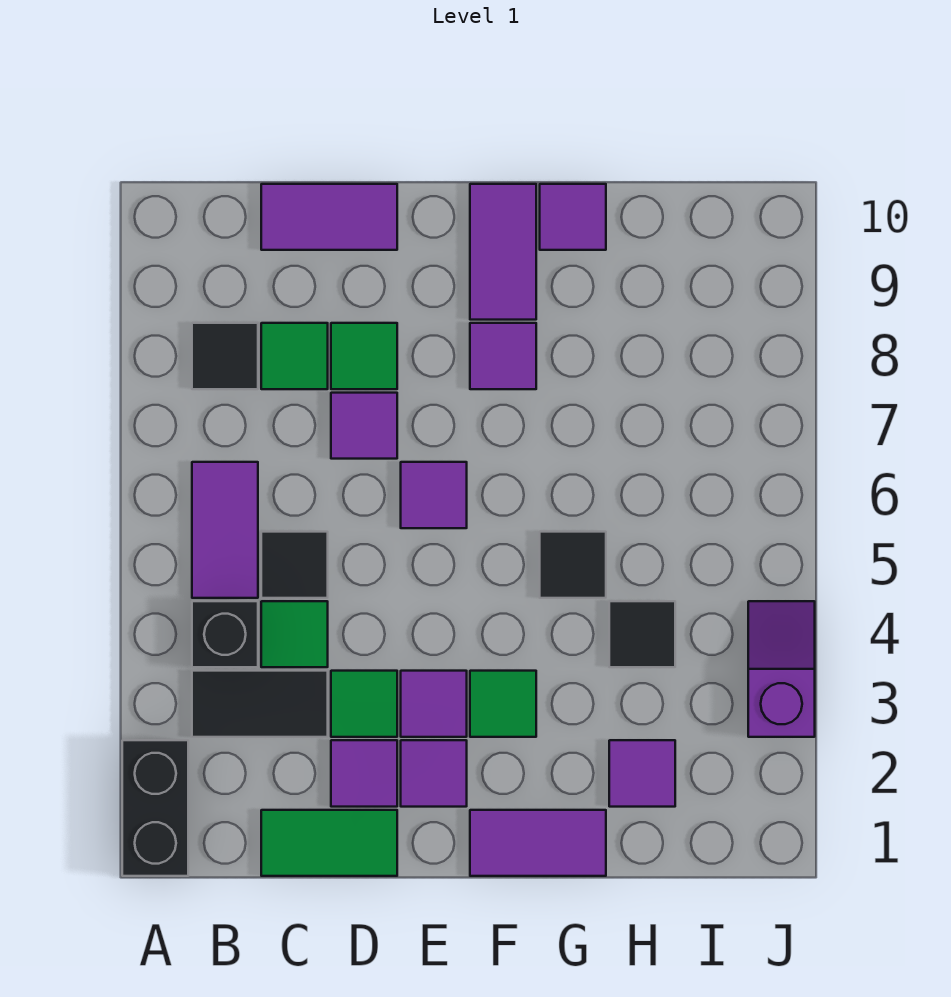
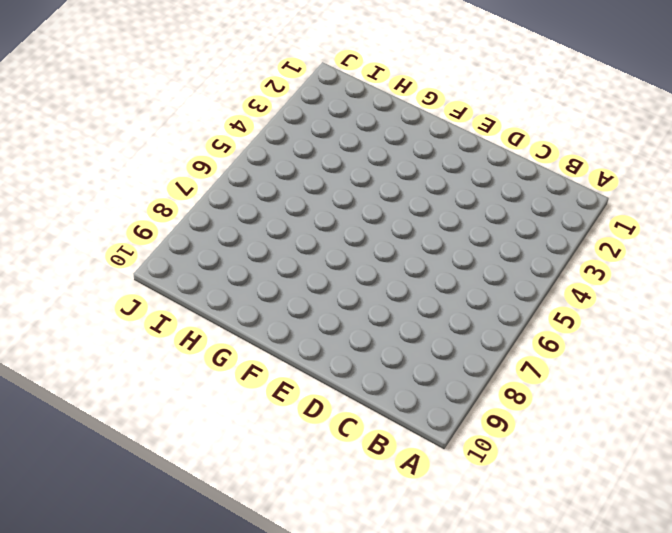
none -> black 1x2 brick [122,740,188,876]
none -> black 1x2 tile [192,671,328,737]
none -> black 1x1 brick [192,601,258,667]

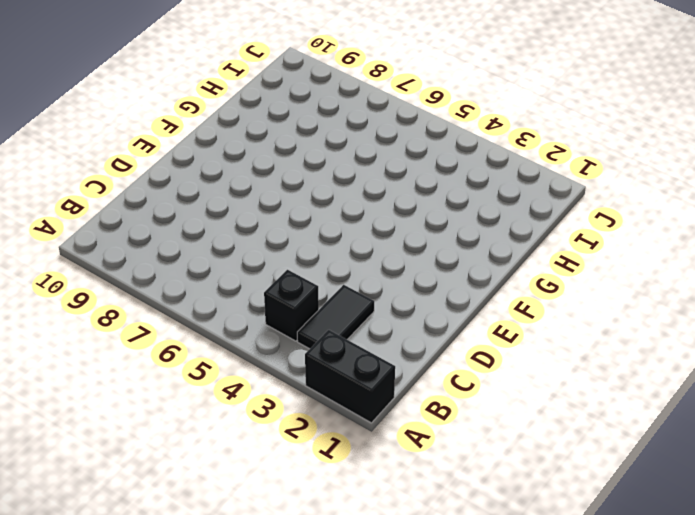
none -> purple 1x2 tile [192,462,258,598]
none -> black 1x1 tile [192,323,258,389]
none -> green 1x2 tile [261,810,397,876]

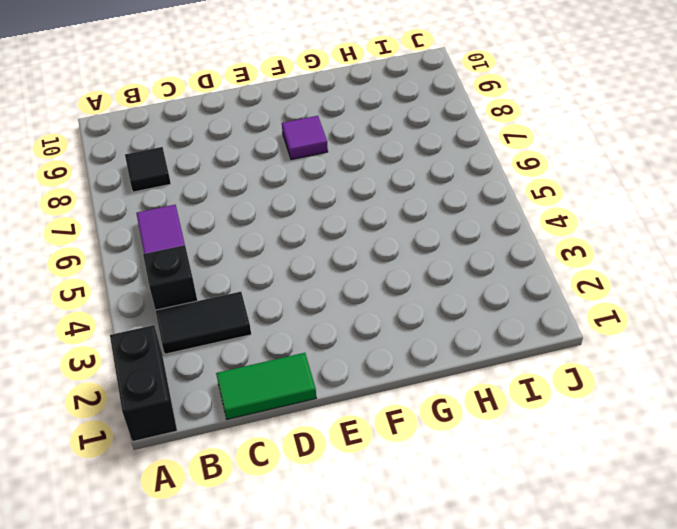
none -> green 1x1 tile [261,601,328,667]
none -> black 1x1 tile [261,532,328,598]
none -> green 1x1 tile [261,323,328,389]

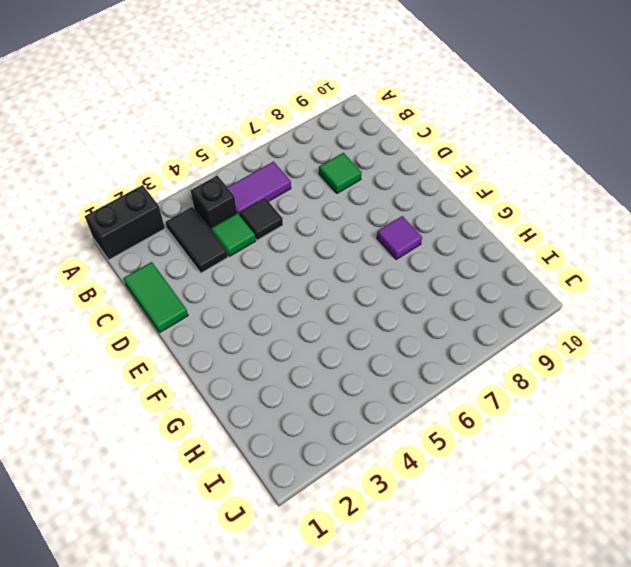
none -> black 1x1 tile [192,323,258,389]
none -> purple 1x2 tile [261,184,397,250]
none -> purple 1x1 tile [331,740,397,807]

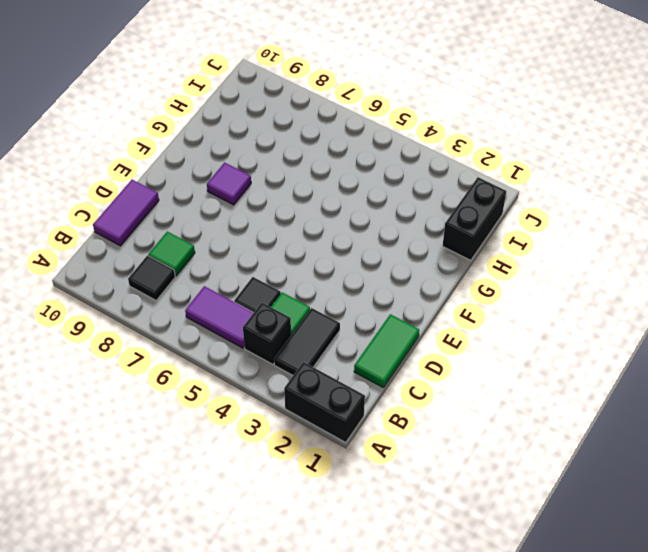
black 1x2 brick [443,177,506,260] -> none
none -> purple 1x1 tile [331,740,397,807]
none -> green 1x1 tile [331,671,397,737]
none -> purple 1x1 tile [331,393,397,459]

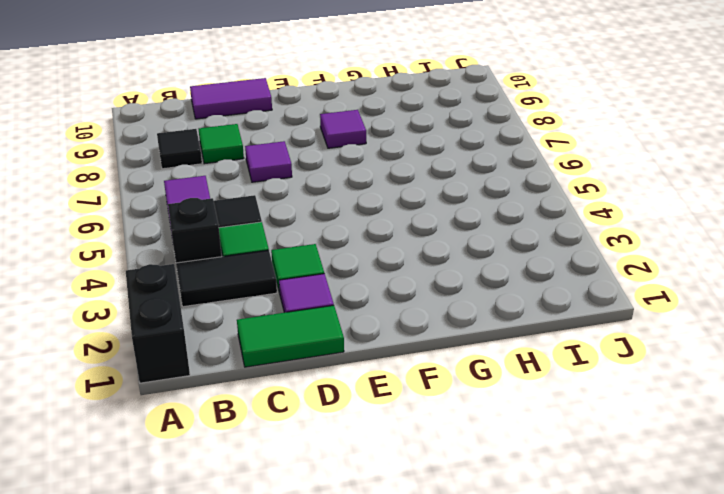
none -> green 1x1 tile [331,323,397,389]
none -> purple 1x1 tile [401,740,467,807]
none -> purple 1x1 tile [401,671,467,737]

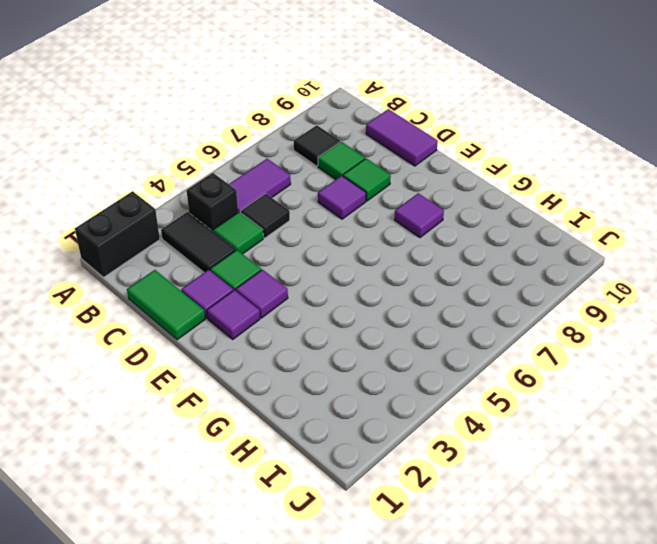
none -> purple 1x1 tile [401,462,467,528]
none -> purple 1x2 tile [470,810,606,876]
none -> green 1x1 tile [470,671,536,737]

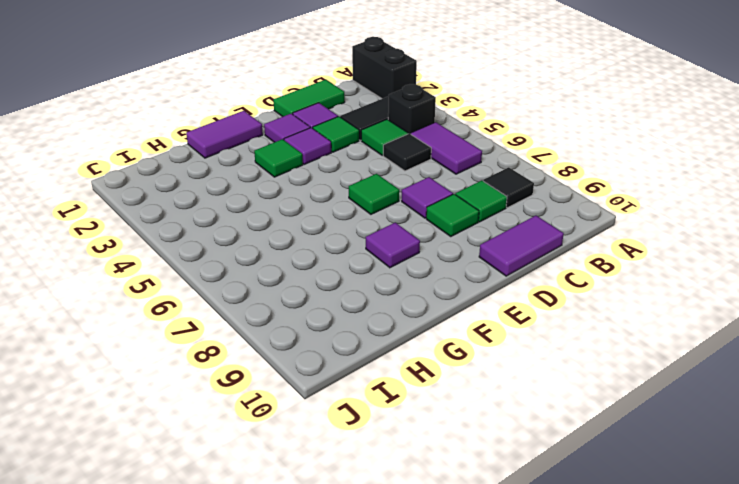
green 1x1 tile [349,174,399,214] -> purple 1x1 tile [401,462,467,528]
none -> purple 1x2 tile [470,184,536,320]
none -> black 1x1 tile [540,532,606,598]
none -> purple 1x1 tile [540,184,606,250]

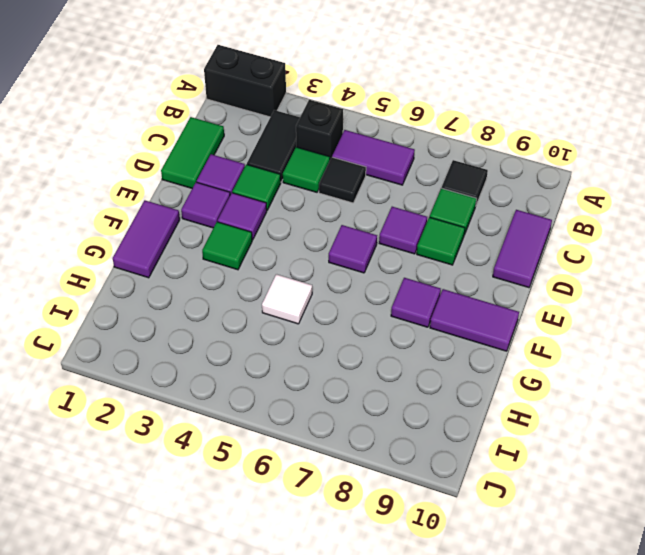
white 1x1 tile [262,274,312,324] -> black 1x1 tile [540,532,606,598]
none -> purple 1x1 tile [540,184,606,250]
none -> purple 1x1 tile [609,740,675,807]
none -> black 1x1 tile [609,601,675,667]

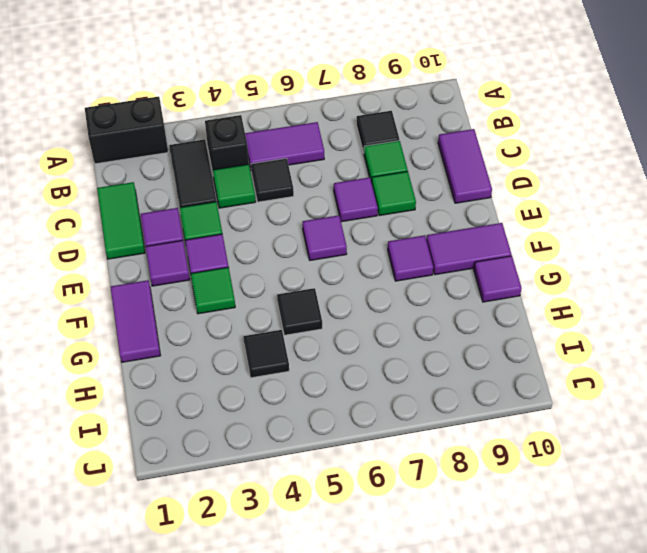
none -> purple 1x1 tile [609,740,675,807]
none -> purple 1x2 slope [748,601,815,737]

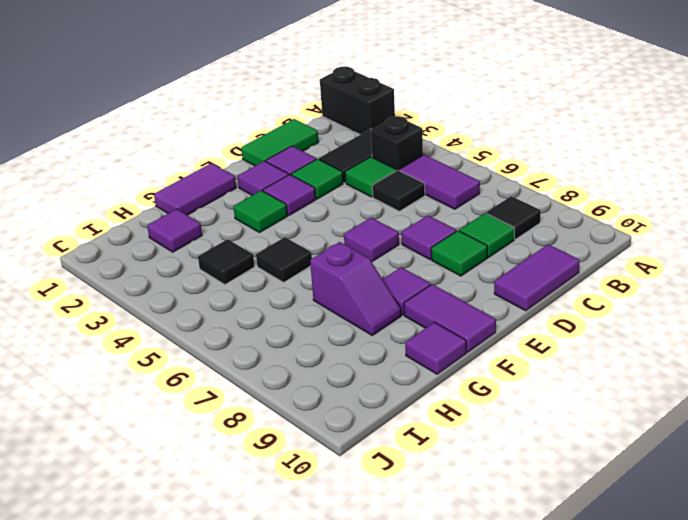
purple 1x2 slope [310,242,401,335] -> purple 1x2 slope moved to [748,601,815,737]

